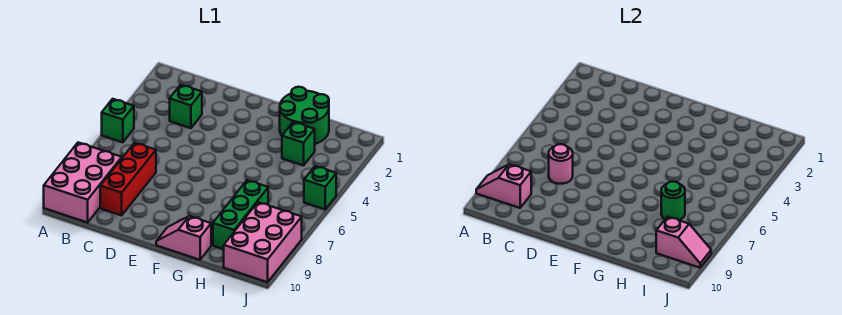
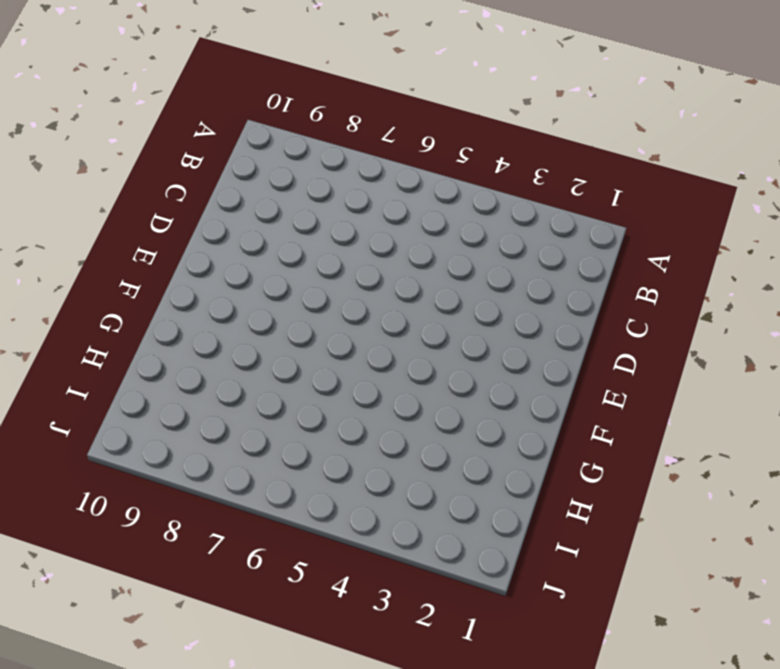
none -> green 1x1 brick [102,99,134,142]
none -> pink 2x3 brick [44,143,122,223]
none -> green 1x1 brick [170,85,202,128]

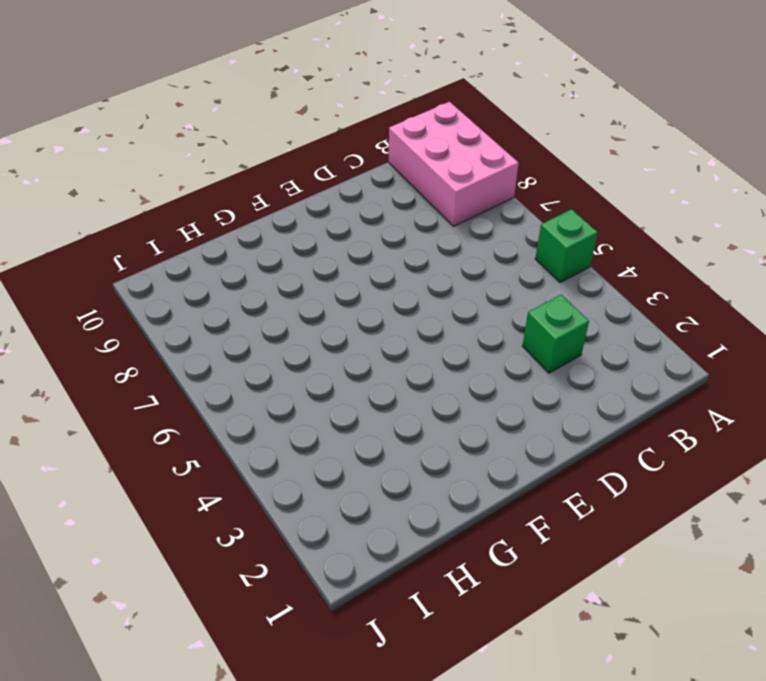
none -> red 1x3 brick [100,143,156,215]
none -> pink 1x2 slope [156,216,211,260]
none -> green 2x2 round brick [280,87,329,144]

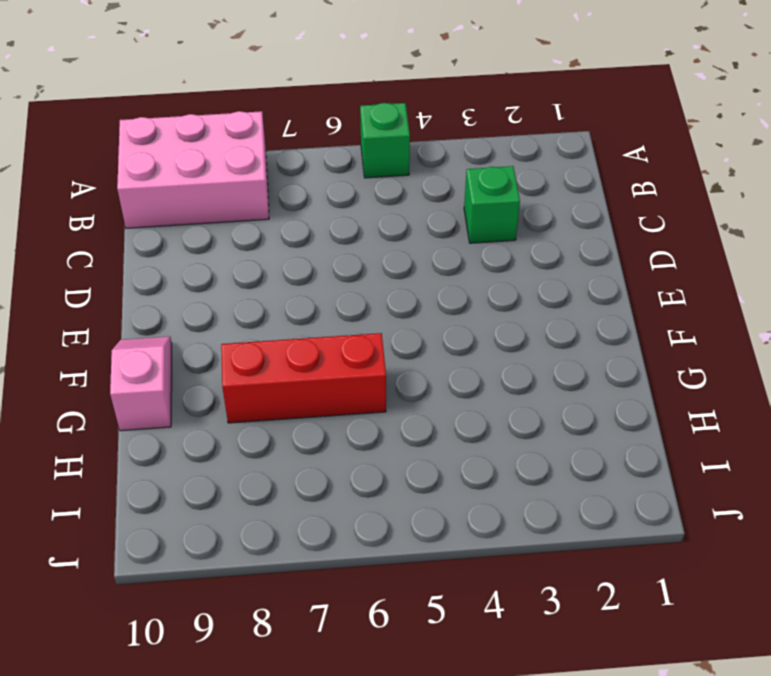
red 1x3 brick [221,333,386,423] -> red 1x3 brick moved to [100,143,156,215]
none -> green 2x2 round brick [280,87,329,144]
none -> green 1x1 brick [282,122,315,166]
none -> green 1x3 brick [213,180,268,249]

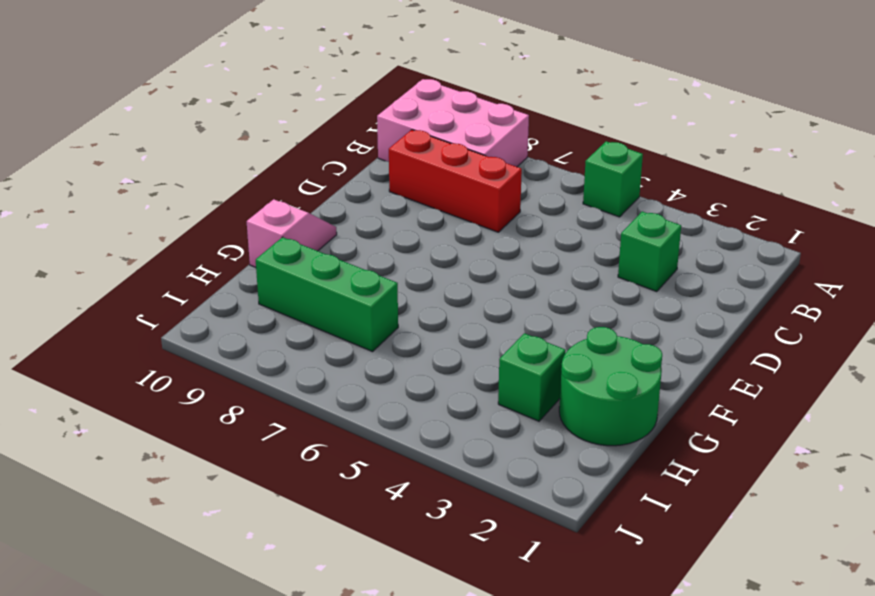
none -> pink 2x3 brick [224,202,302,282]
none -> green 1x1 brick [304,166,336,209]
none -> pink 1x2 slope [476,164,531,208]

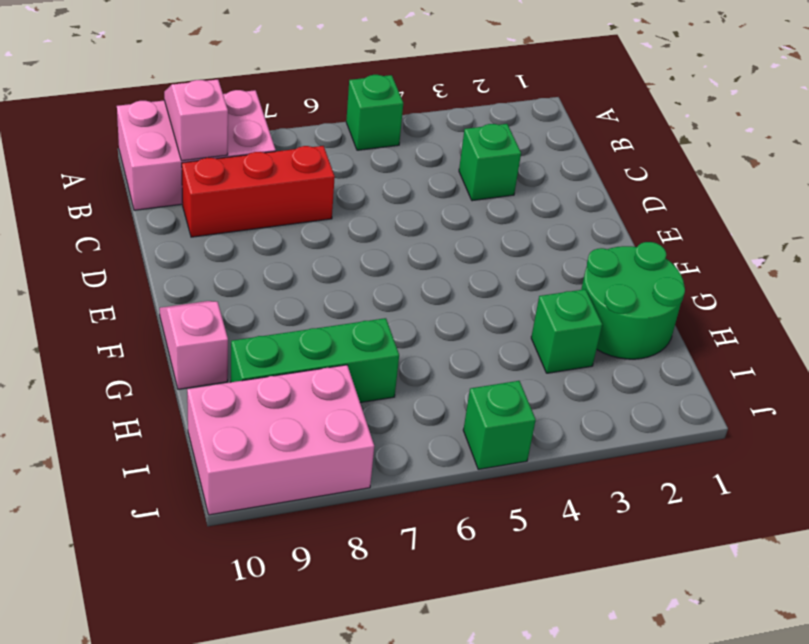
none -> pink 1x1 round brick [549,144,573,184]
none -> green 1x1 round brick [661,182,685,220]
none -> pink 1x2 slope [656,217,711,268]

